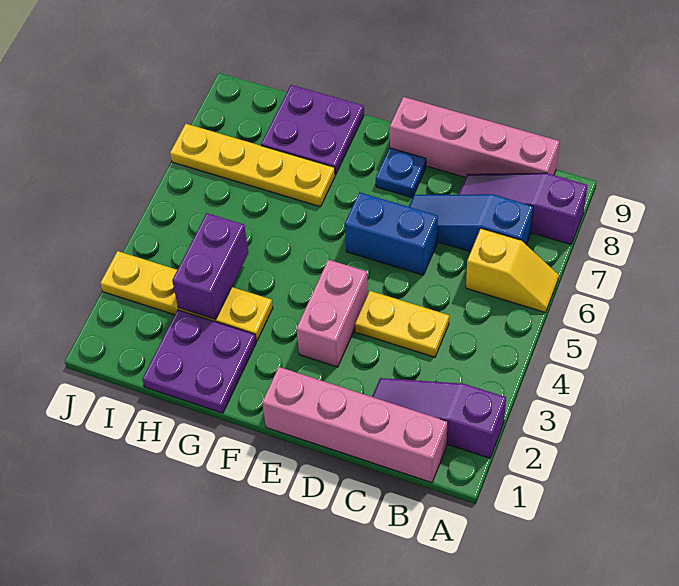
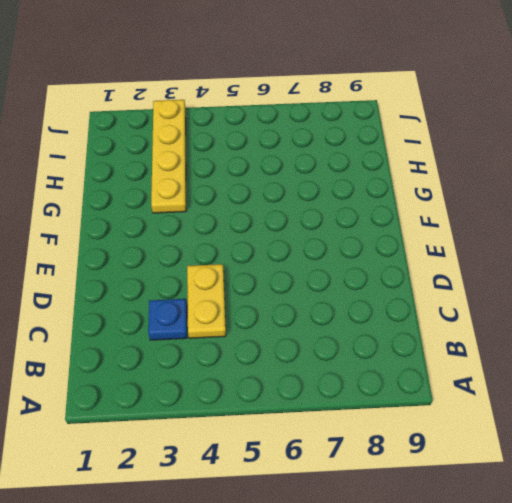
blue 1x1 plate [148,299,187,340] -> blue 1x1 plate moved to [376,148,426,198]
none -> purple 1x3 slope [372,378,506,458]
none -> yellow 1x2 slope [466,228,559,313]
none -> purple 1x3 slope [458,173,587,245]

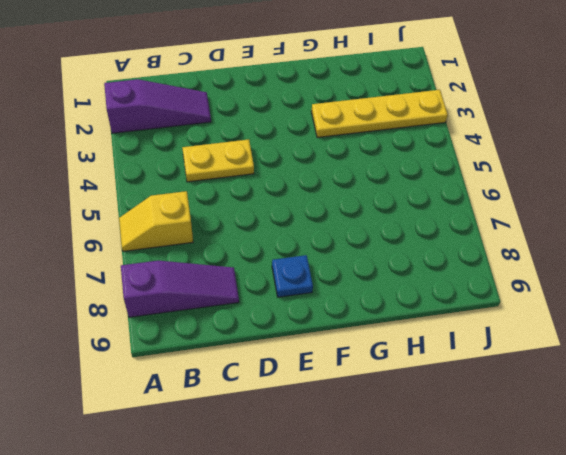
none -> pink 1x4 brick [262,367,448,483]
none -> blue 1x3 slope [409,194,533,252]
none -> pink 1x4 brick [390,97,559,177]

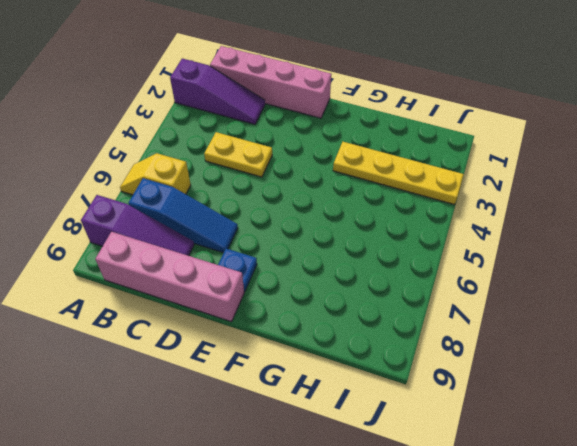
none -> blue 1x2 brick [345,192,438,275]
none -> pink 1x2 brick [296,260,368,367]
none -> purple 2x2 plate [142,310,256,413]

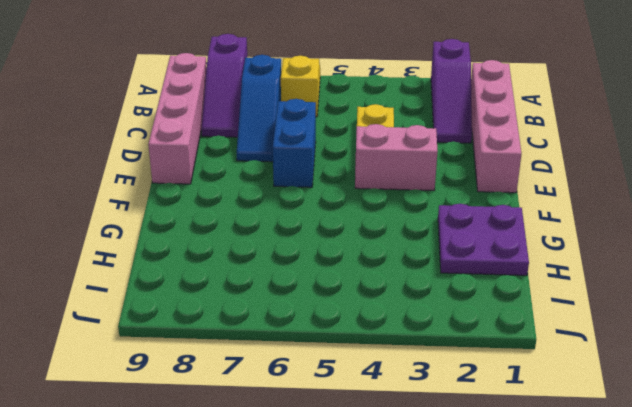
none -> blue 1x1 plate [376,148,426,198]
none -> yellow 1x4 plate [100,251,273,341]
none -> yellow 1x4 plate [170,124,335,207]

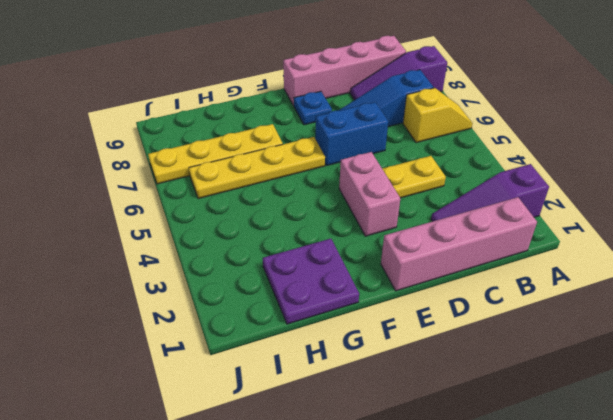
yellow 1x4 plate [189,137,325,199] -> yellow 1x4 plate moved to [100,251,273,341]
none -> purple 2x2 plate [261,85,364,175]
none -> purple 1x2 brick [172,213,249,320]

